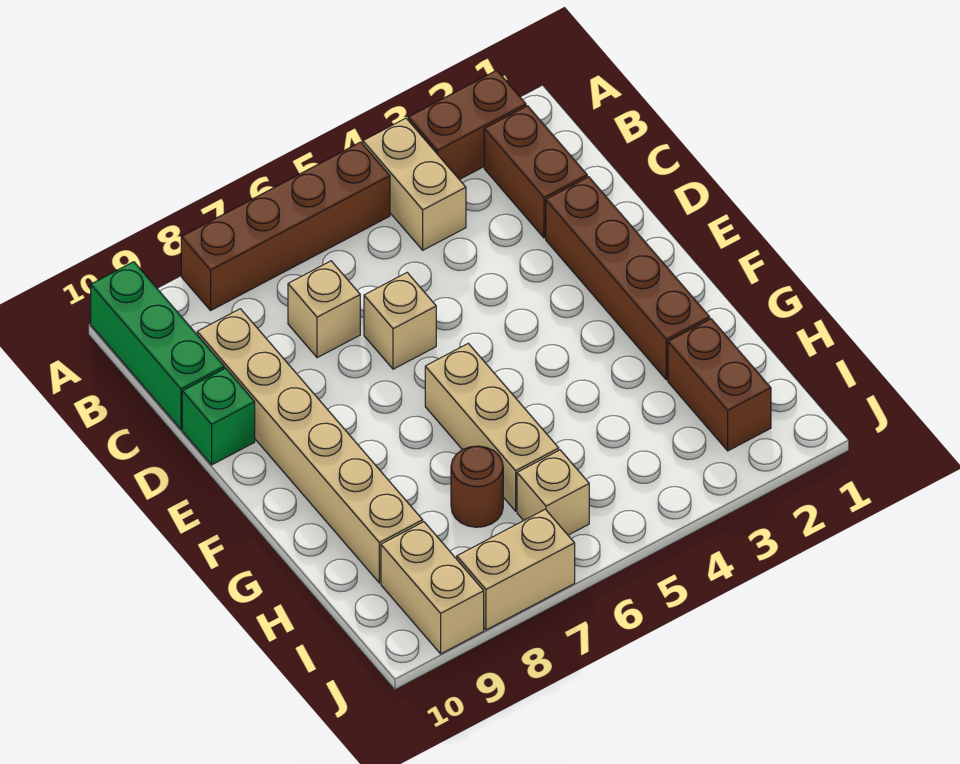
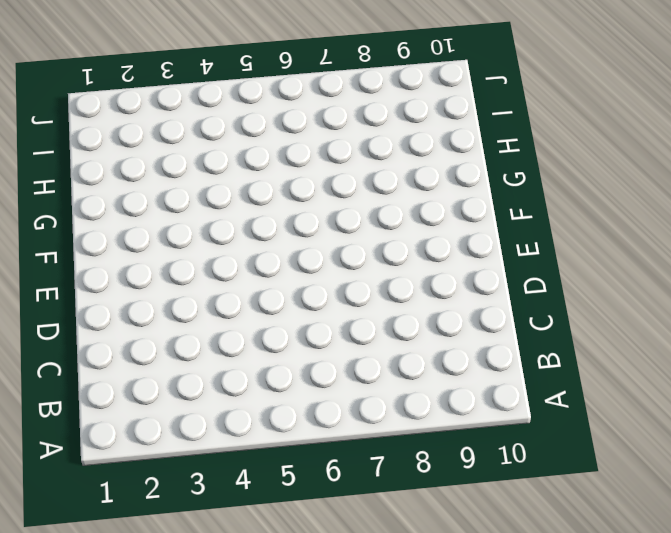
none -> brown 1x2 brick [408,70,526,180]
none -> tan 1x2 brick [363,118,466,250]
none -> brown 1x4 brick [181,142,390,310]

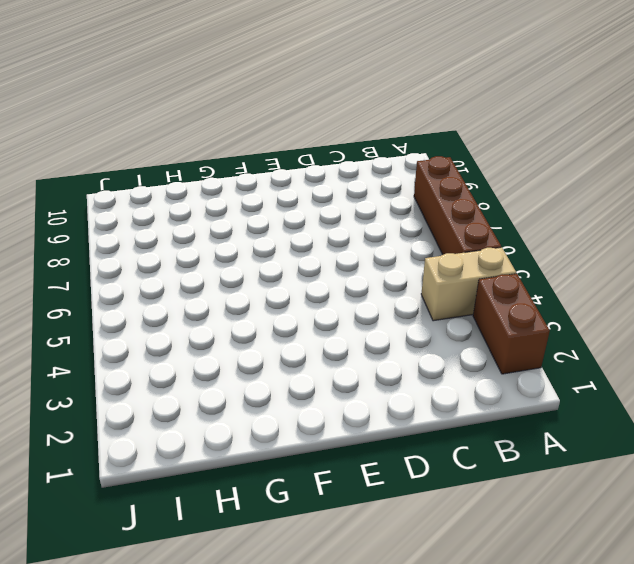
none -> green 1x3 brick [91,262,224,429]
none -> brown 1x2 brick [484,106,587,238]
none -> tan 1x1 brick [288,261,360,358]

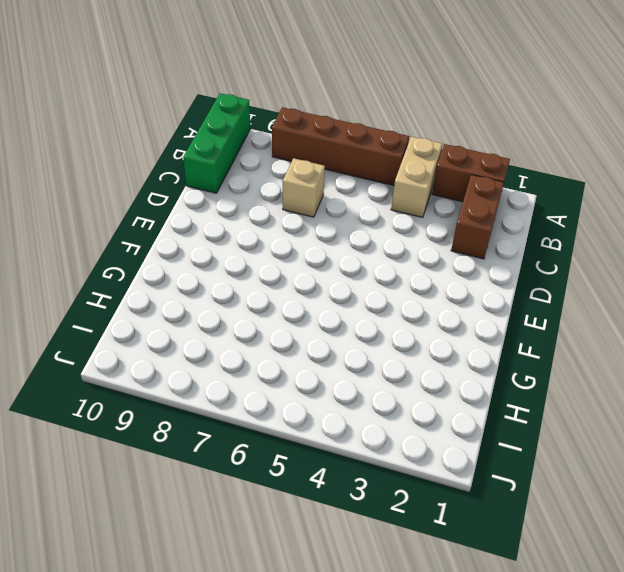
none -> tan 1x6 brick [197,309,423,583]
none -> brown 1x4 brick [546,177,710,380]
none -> tan 1x1 brick [364,273,436,369]

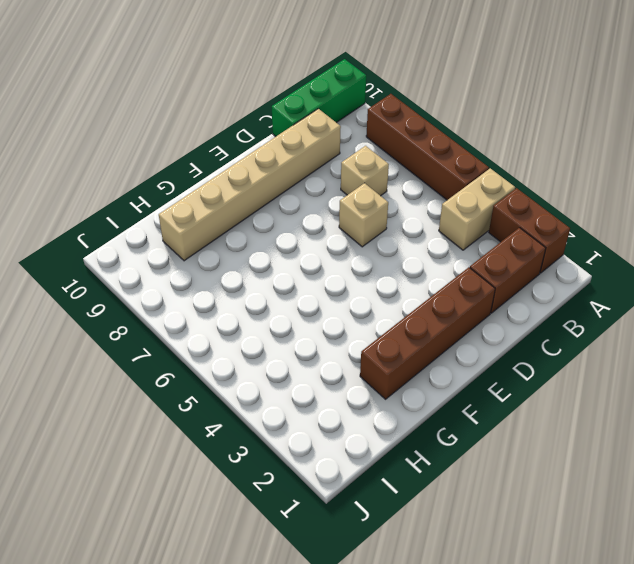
none -> green 1x1 brick [182,368,255,465]
none -> tan 1x3 brick [425,343,559,511]
none -> brown 1x2 brick [668,319,771,451]

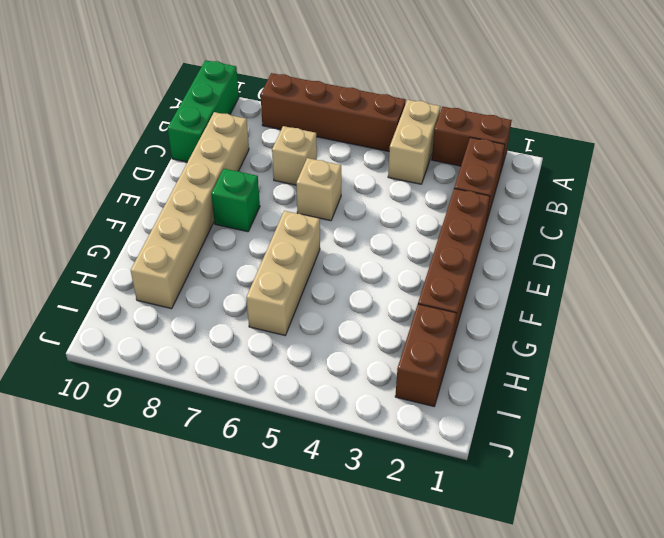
green 1x1 brick [211,169,260,232] -> green 1x1 brick moved to [182,368,255,465]
none -> brown 1x1 round brick [451,446,503,527]
none -> tan 1x1 brick [517,450,589,535]
none -> tan 1x2 brick [381,522,484,654]

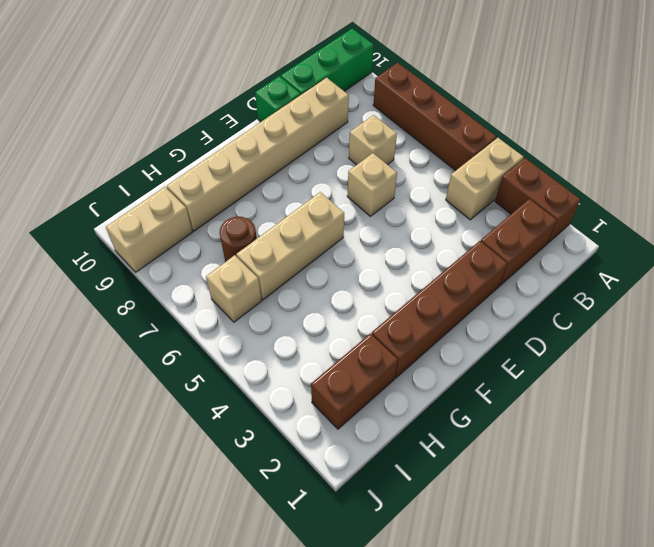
none -> tan 1x2 brick [457,509,575,630]

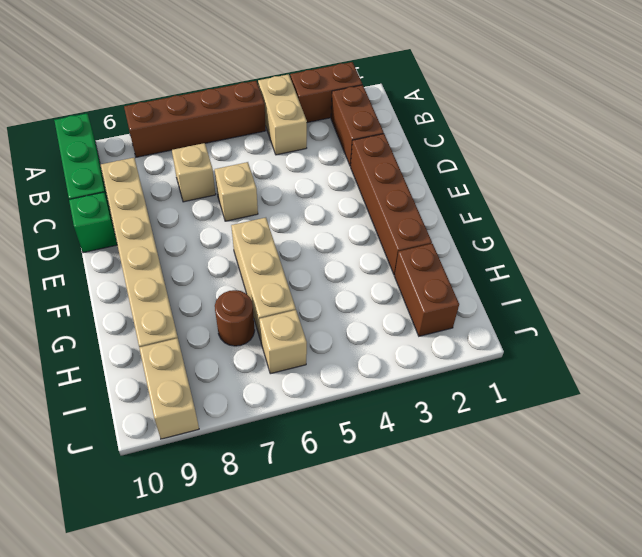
none -> tan 1x2 brick [457,509,575,630]

